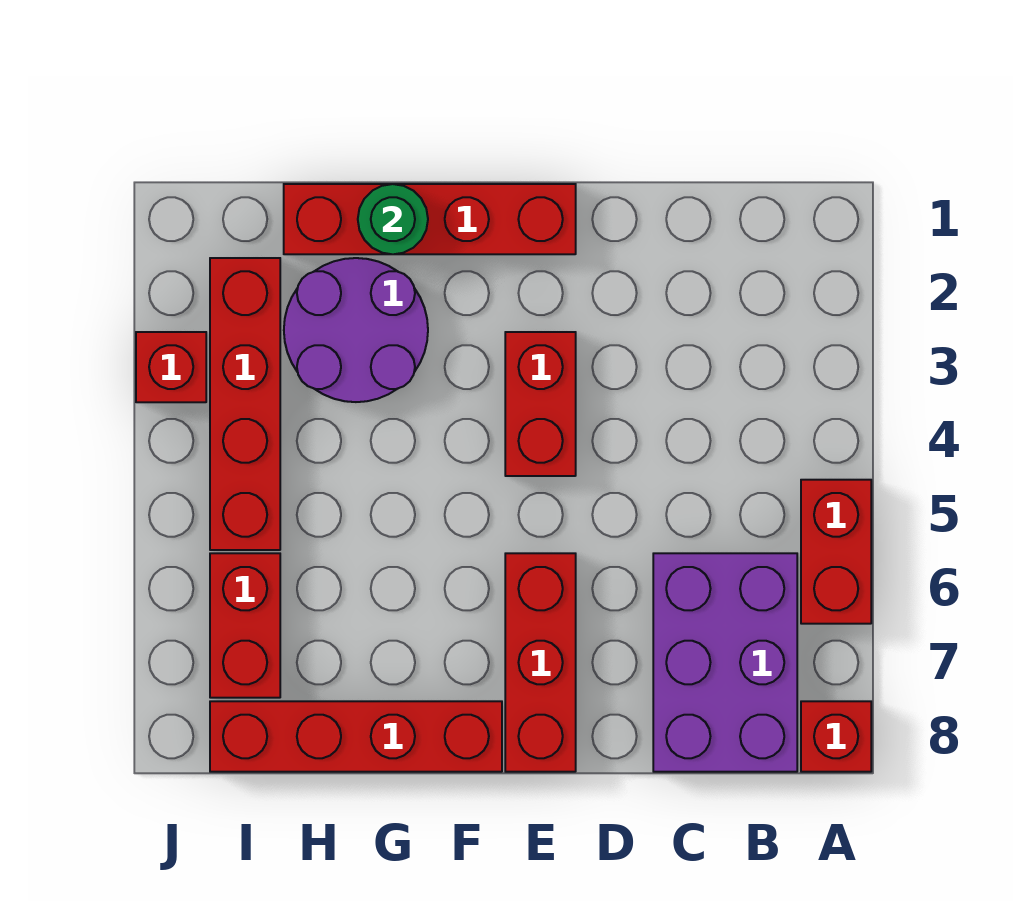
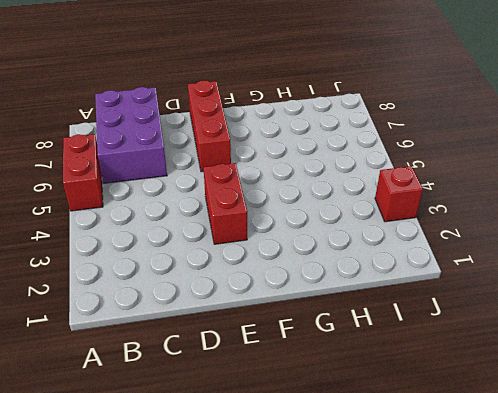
none -> red 1x1 brick [801,701,871,772]
none -> red 1x4 brick [284,184,576,254]
none -> red 1x4 brick [210,701,502,772]

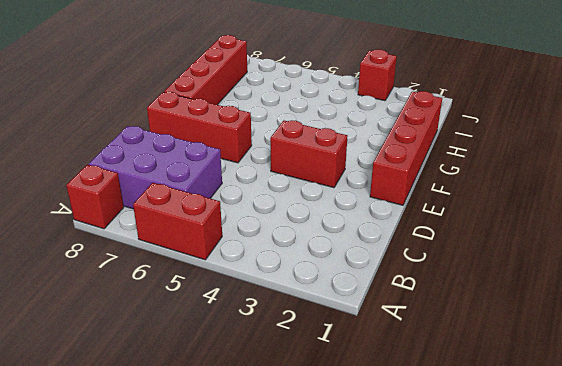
none -> purple 2x2 round brick [284,258,428,402]
none -> red 1x4 brick [210,258,280,550]
none -> red 1x2 brick [210,553,280,698]

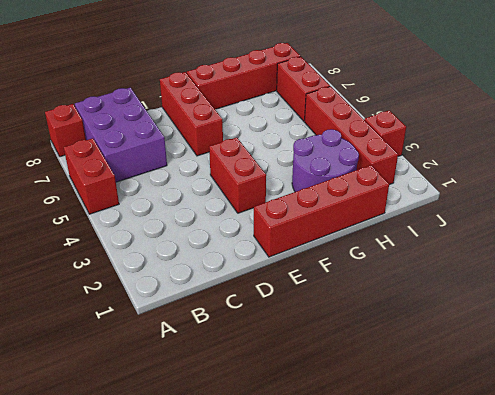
none -> green 1x1 round brick [358,184,428,254]

